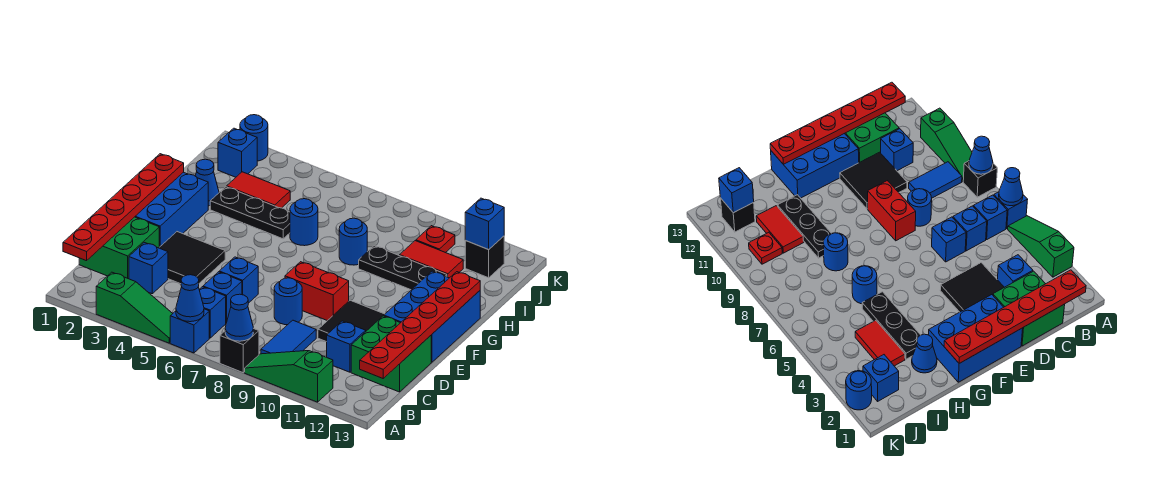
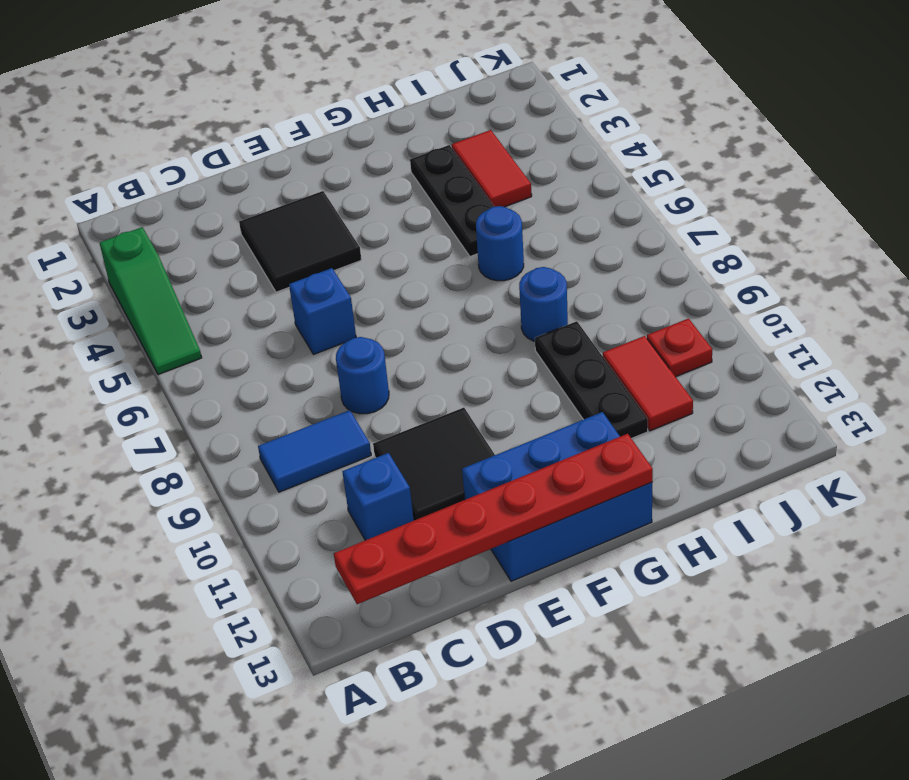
none -> blue 1x1 brick [170,309,209,353]
none -> black 1x1 brick [220,328,259,373]
none -> green 1x3 slope [245,351,333,402]
none -> blue 1x1 brick [199,287,226,338]

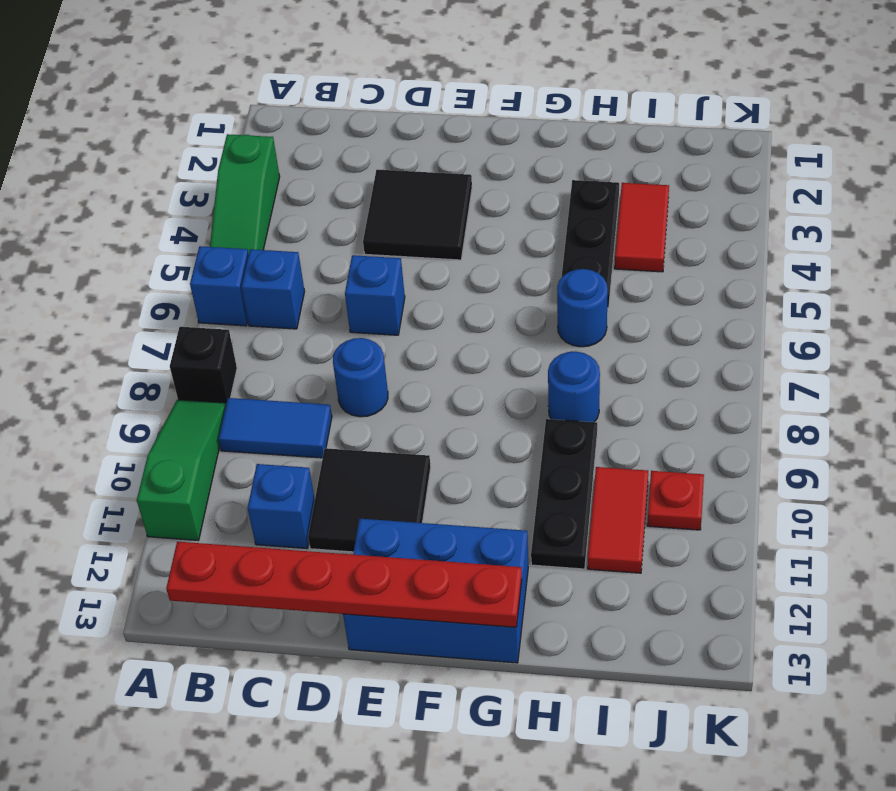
none -> green 2x2 brick [79,217,159,279]
none -> blue 1x1 brick [129,243,168,294]
none -> blue 1x1 brick [203,272,242,323]
none -> green 2x2 brick [351,316,431,392]

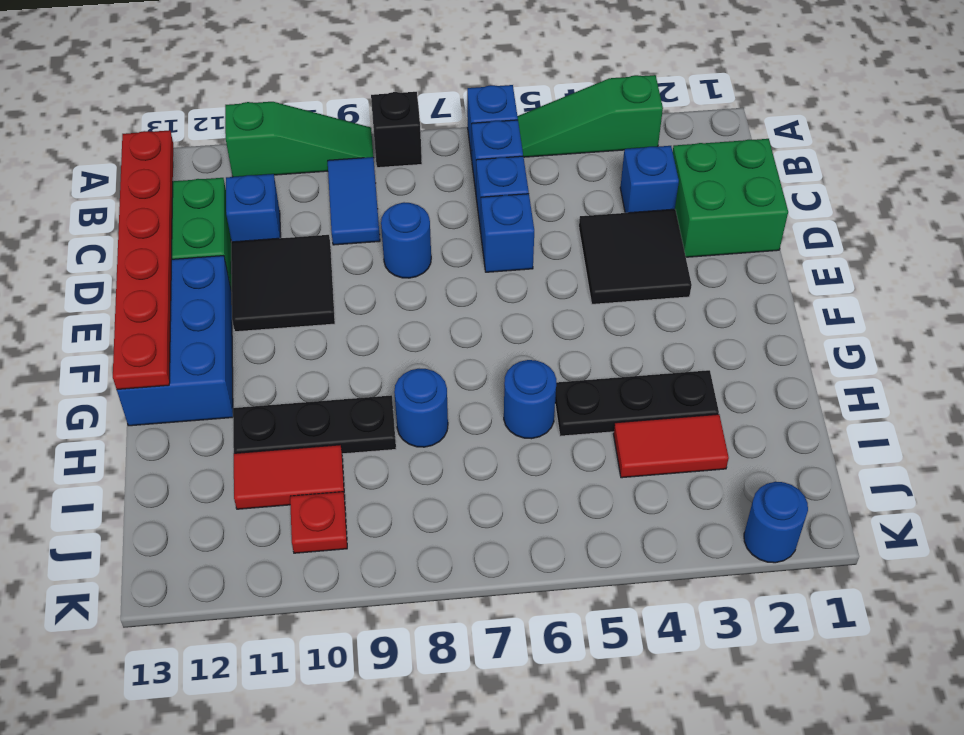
none -> blue 2x3 brick [135,172,208,247]
none -> red 1x2 brick [285,262,349,321]
none -> blue 1x1 cone [196,159,219,206]
none -> blue 1x1 brick [218,128,257,177]

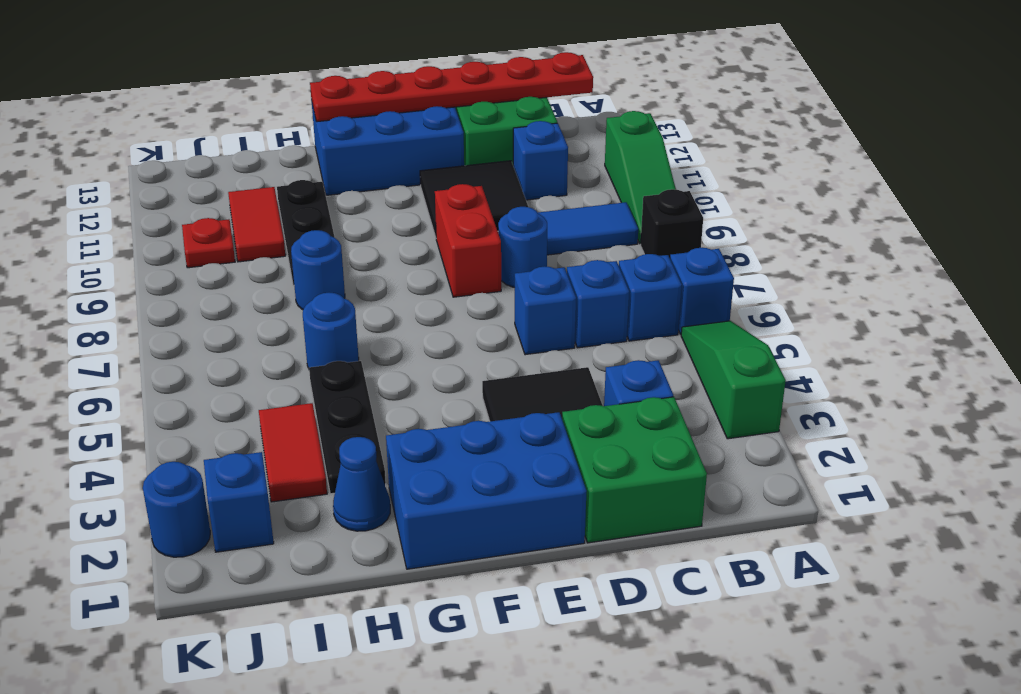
none -> black 1x1 brick [465,236,504,278]
none -> blue 1x1 cone [176,275,204,322]
none -> blue 1x1 cone [225,294,253,341]
none -> red 1x6 plate [63,154,184,261]

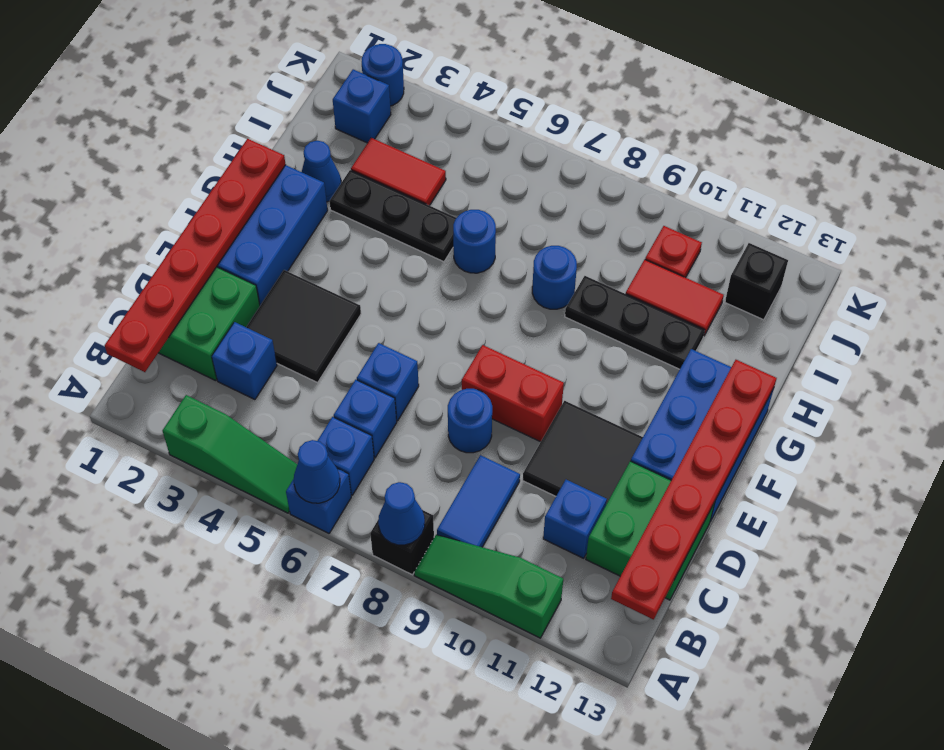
none -> blue 1x1 brick [465,198,504,249]

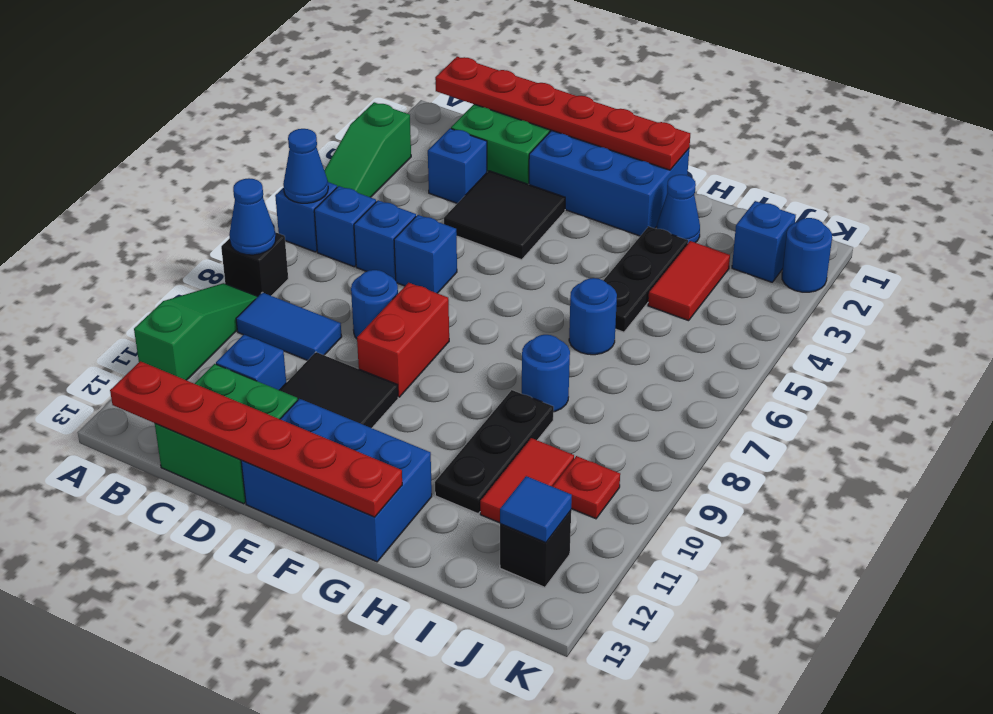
blue 1x1 tile [500,476,572,543] -> blue 1x1 brick [465,198,504,249]

